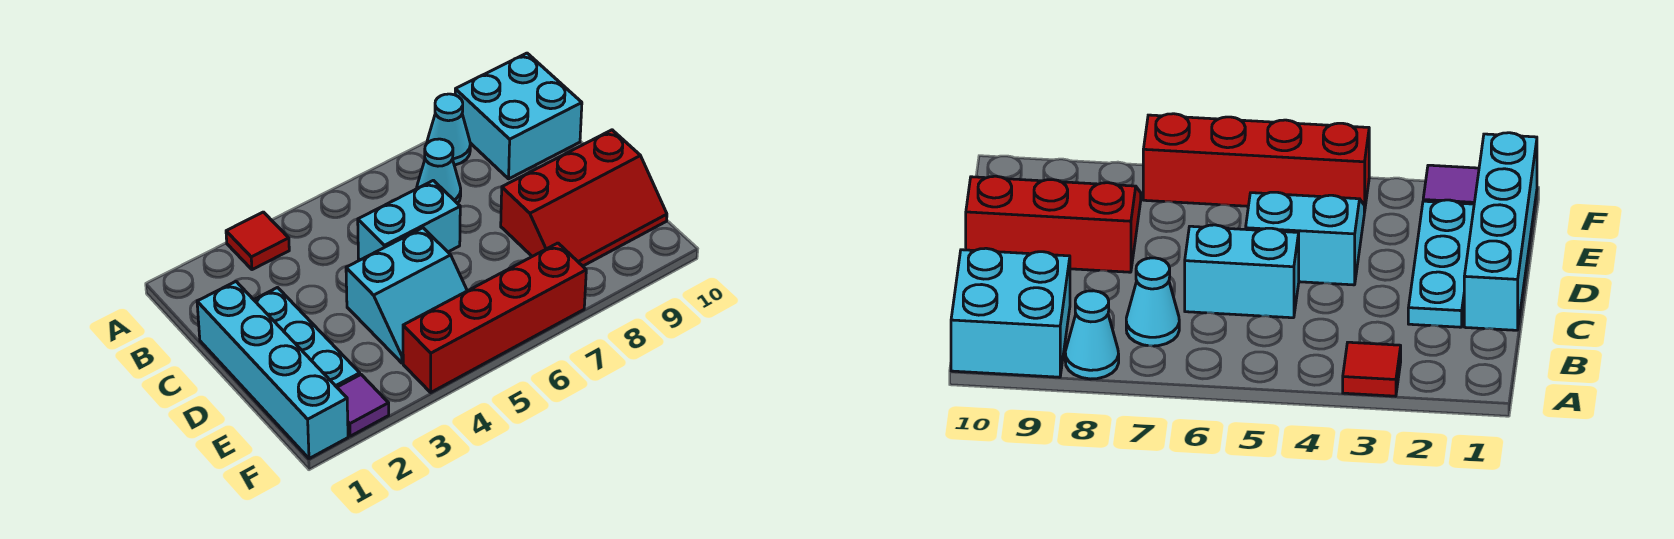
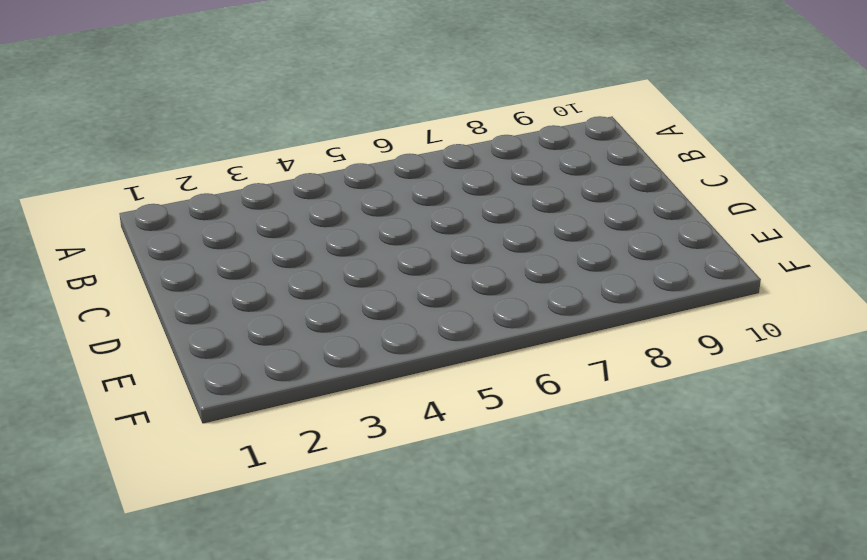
none -> red 1x1 tile [226,212,289,270]
none -> cyan 1x1 cone [427,94,470,165]

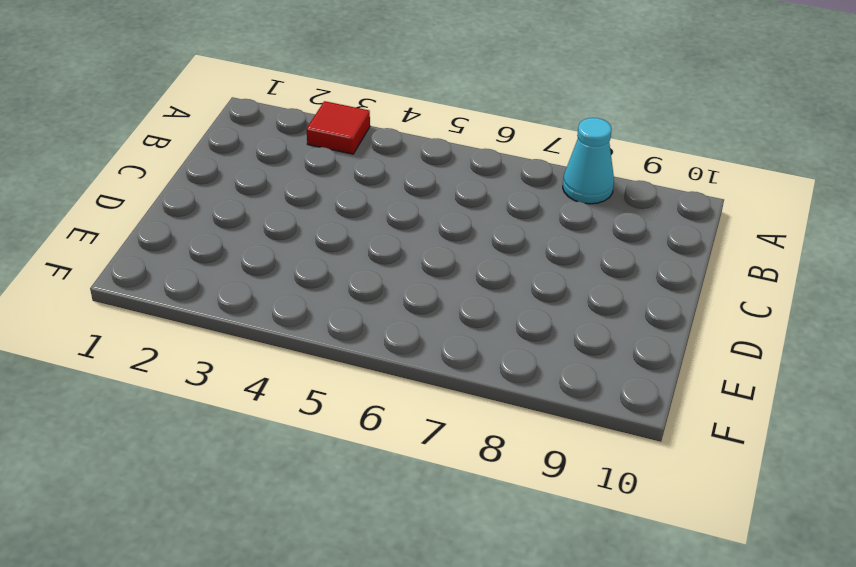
none -> cyan 2x2 brick [455,53,582,179]
none -> cyan 1x1 cone [417,139,461,204]

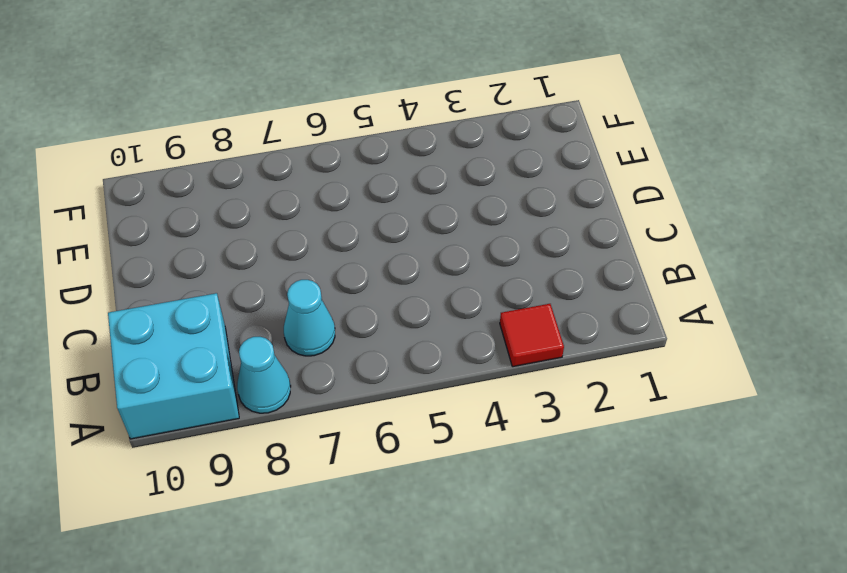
none -> cyan 1x4 brick [197,282,348,459]
none -> cyan 1x3 plate [254,288,360,387]

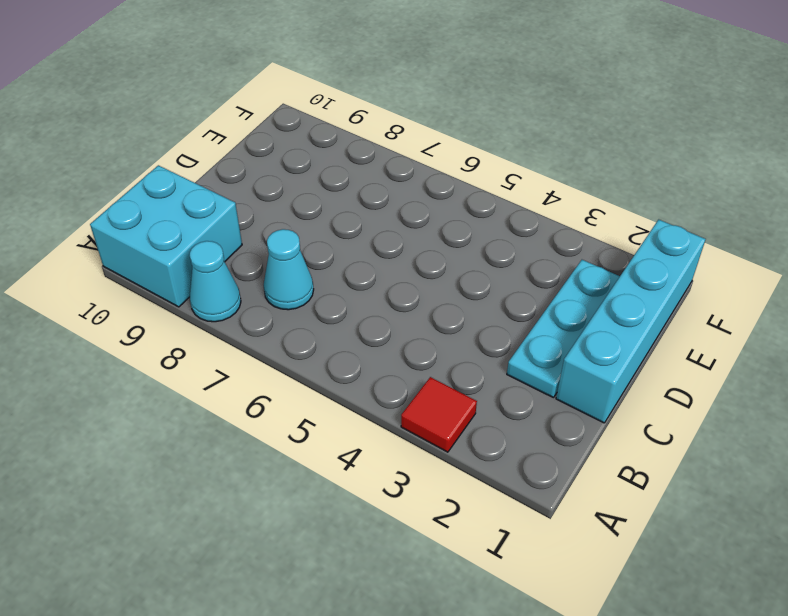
none -> cyan 1x2 brick [358,180,460,260]
none -> cyan 2x2 slope [346,228,467,363]

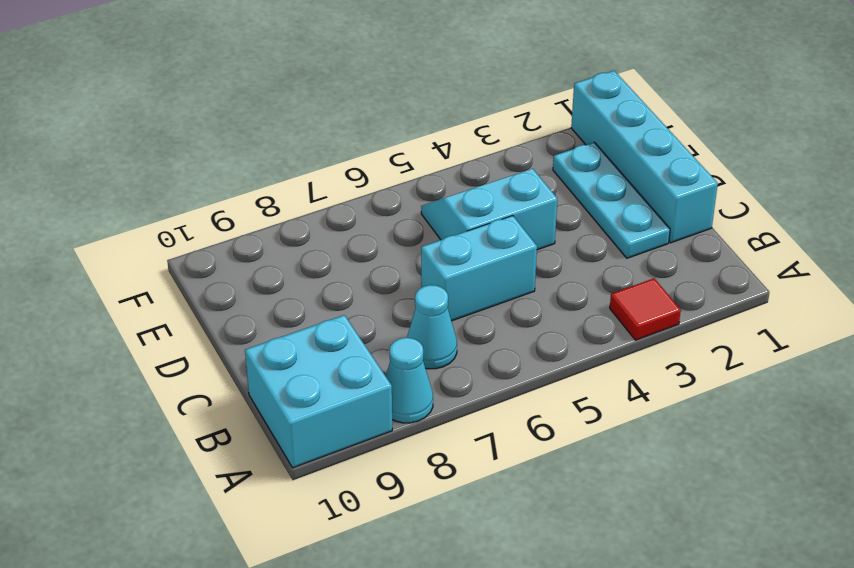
none -> red 2x3 slope [501,130,667,266]
none -> purple 1x1 tile [337,375,389,436]

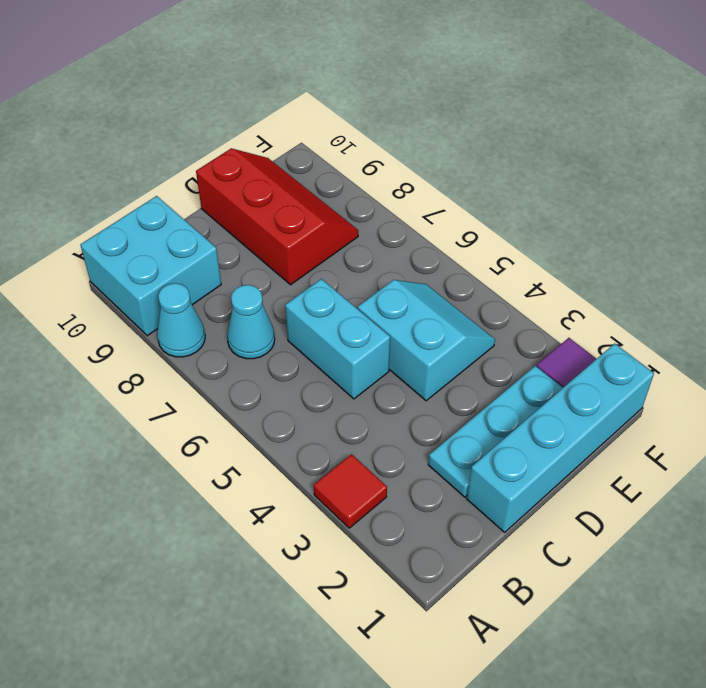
none -> red 1x4 brick [403,243,586,392]

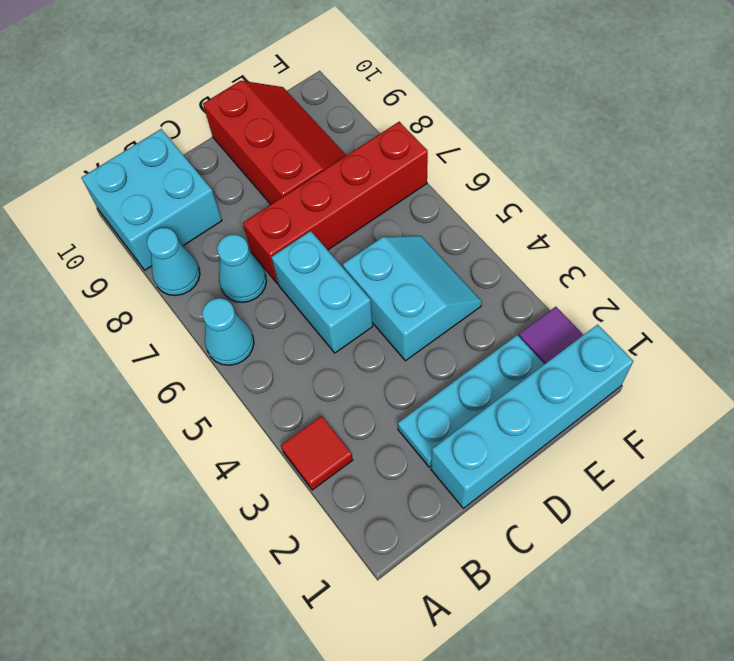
cyan 1x1 cone [202,298,254,365] -> none
red 1x4 brick [243,122,428,284] -> red 1x4 brick turned to [403,243,586,392]

